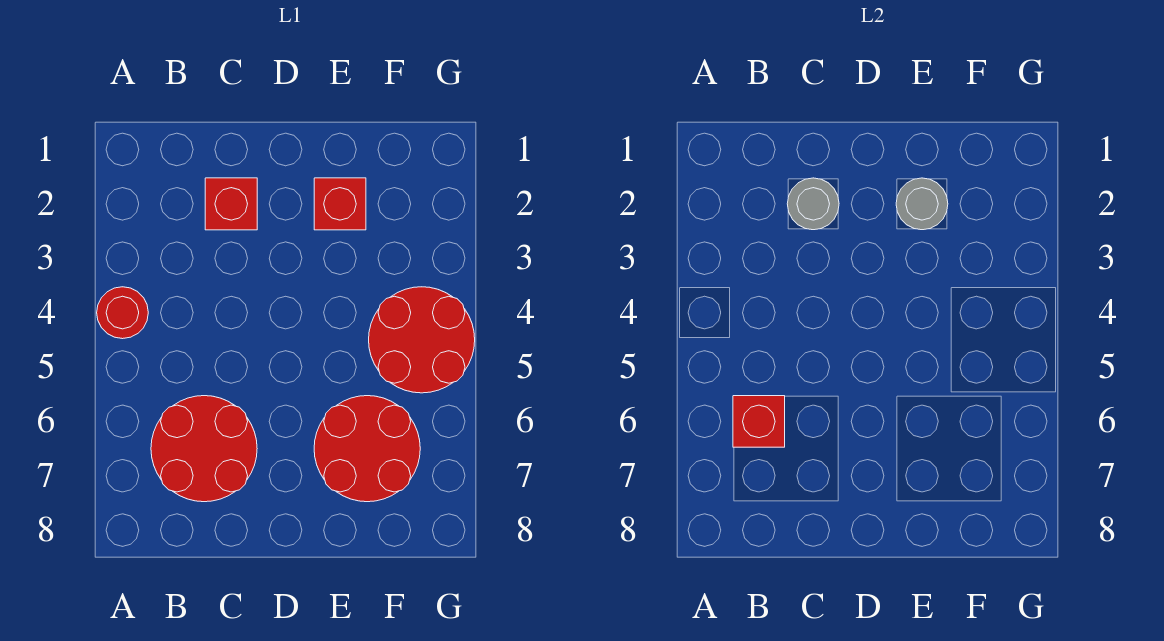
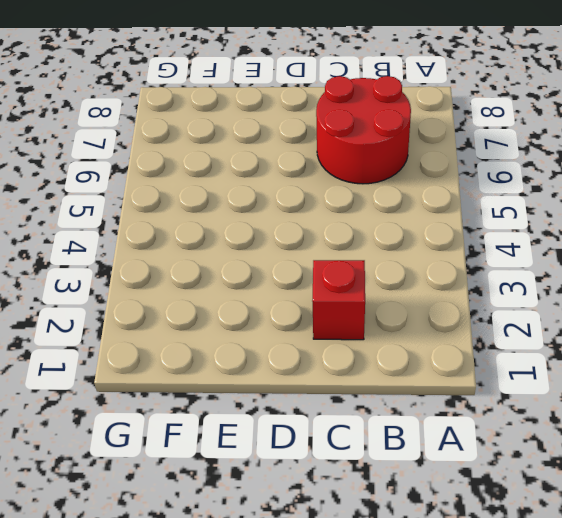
none -> red 1x1 round brick [97,287,148,339]
none -> red 1x1 brick [314,178,366,230]

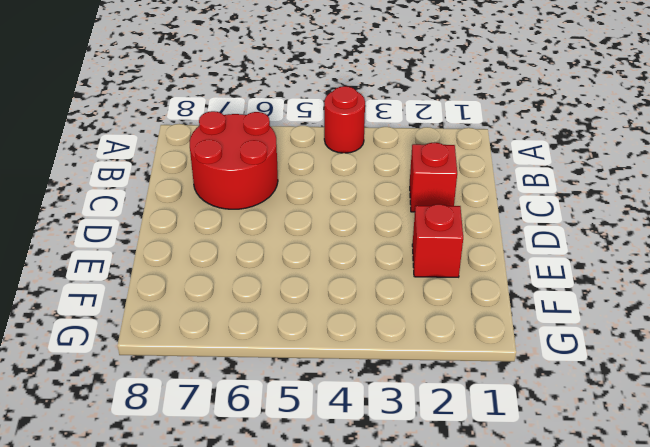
none -> red 2x2 round brick [314,396,420,502]
none -> red 2x2 round brick [369,287,475,393]

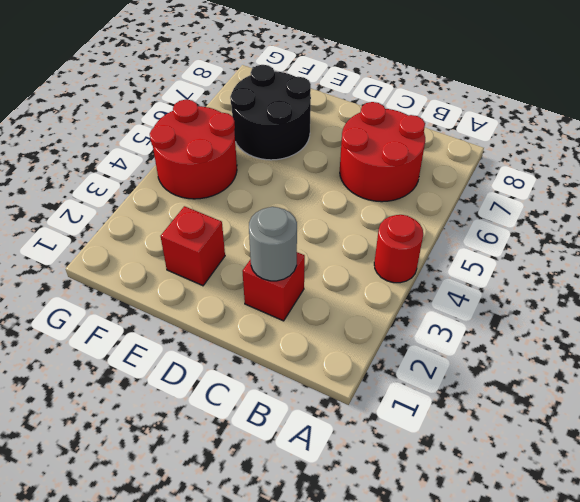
black 2x2 round brick [230,65,311,160] -> red 2x2 round brick [314,396,420,502]
none -> red 1x1 brick [733,396,785,447]
none -> grey 1x1 round brick [896,178,948,230]

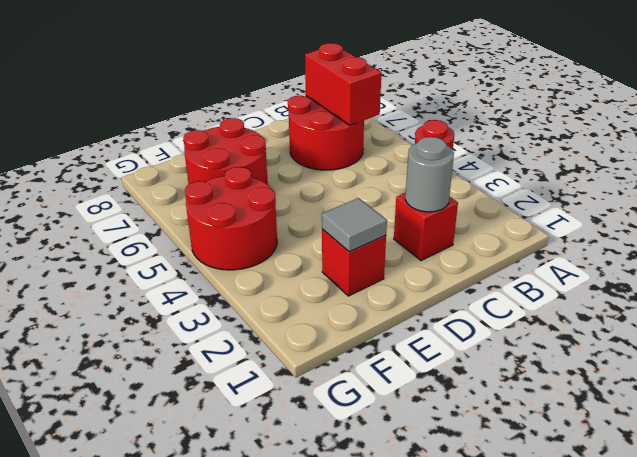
red 1x2 brick [305,43,381,125] -> red 1x1 brick [733,396,785,447]
grey 1x1 tile [322,198,387,252] -> grey 1x1 round brick [896,178,948,230]

